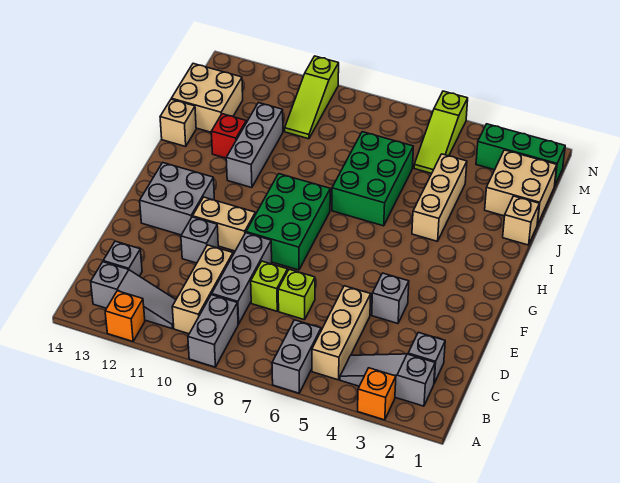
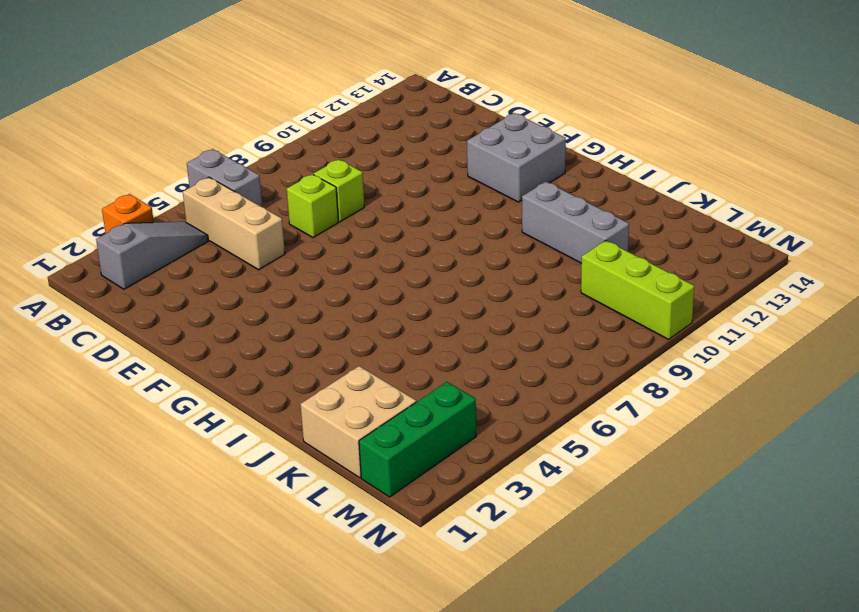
lime 1x3 brick [581,240,694,339] -> lime 1x3 slope [285,56,339,139]
none -> grey 1x2 brick [188,295,238,367]
none -> orange 1x1 brick [105,291,145,341]
none -> tan 1x3 brick [172,245,233,334]

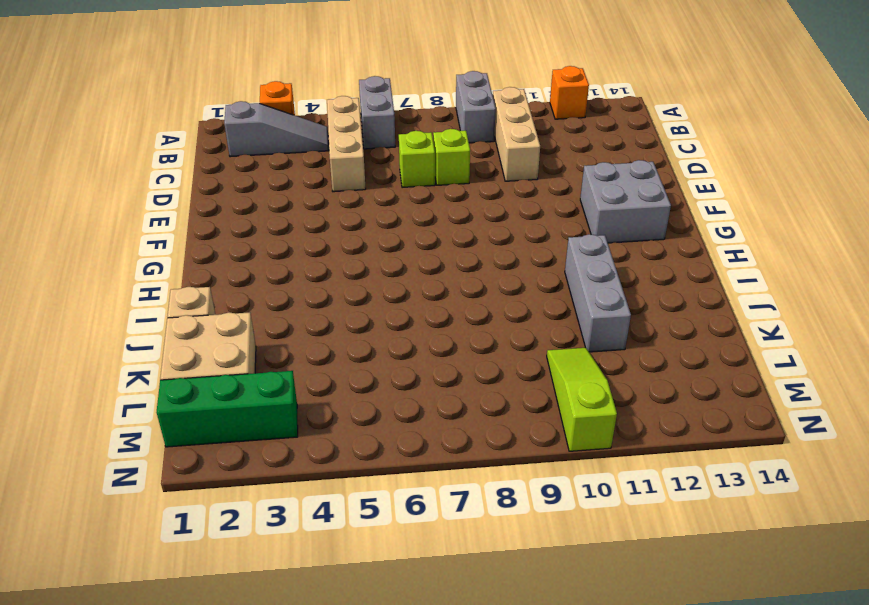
none -> grey 1x3 slope [91,262,176,329]
none -> grey 1x1 brick [408,332,445,383]
none -> grey 1x3 brick [212,233,272,324]

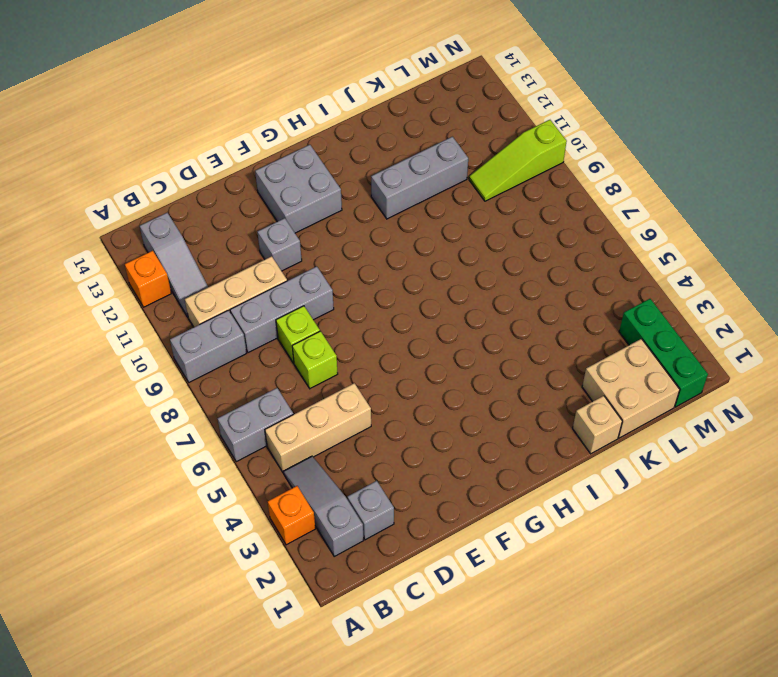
none -> grey 1x1 brick [103,241,142,276]
none -> grey 1x1 brick [372,273,409,324]
none -> green 2x3 brick [246,174,330,270]

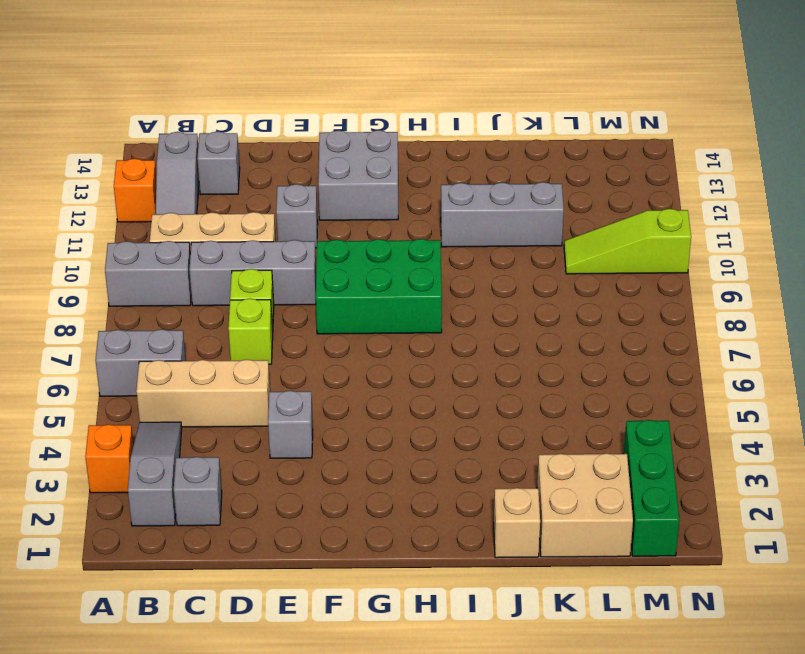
none -> tan 1x2 brick [193,197,255,251]
none -> tan 1x3 brick [412,154,467,241]
none -> green 2x3 brick [332,132,413,226]

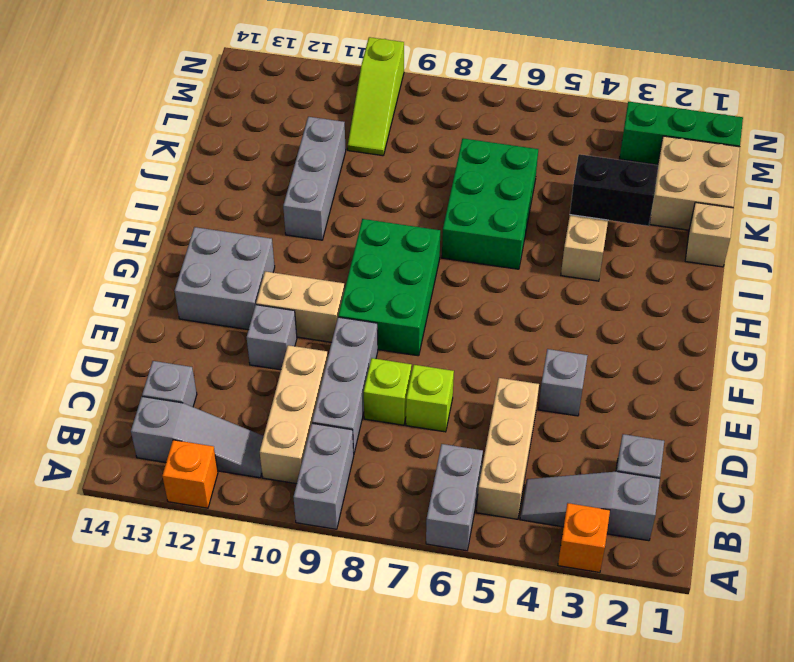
black 1x2 brick [570,154,658,226] -> none
none -> red 1x1 brick [211,114,246,158]
none -> tan 1x1 brick [160,99,196,146]
none -> tan 2x2 brick [171,64,243,132]

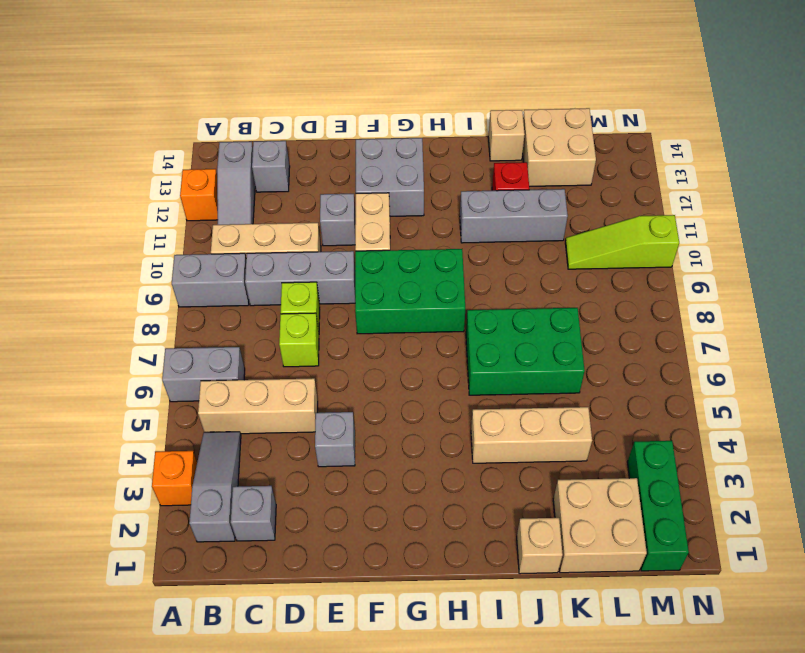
none -> lime 1x3 slope [414,91,468,173]

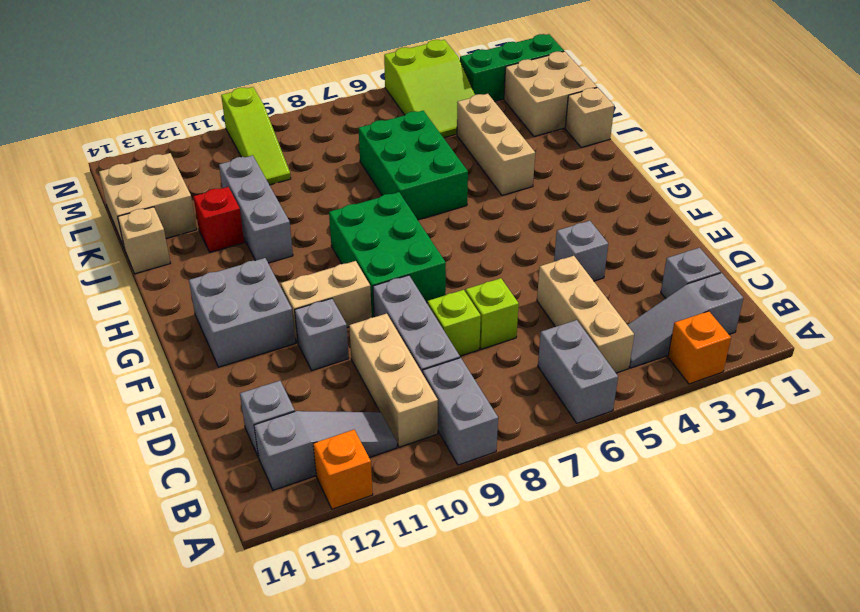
lime 2x3 slope [384,40,475,138] -> lime 1x3 slope [414,91,468,173]

